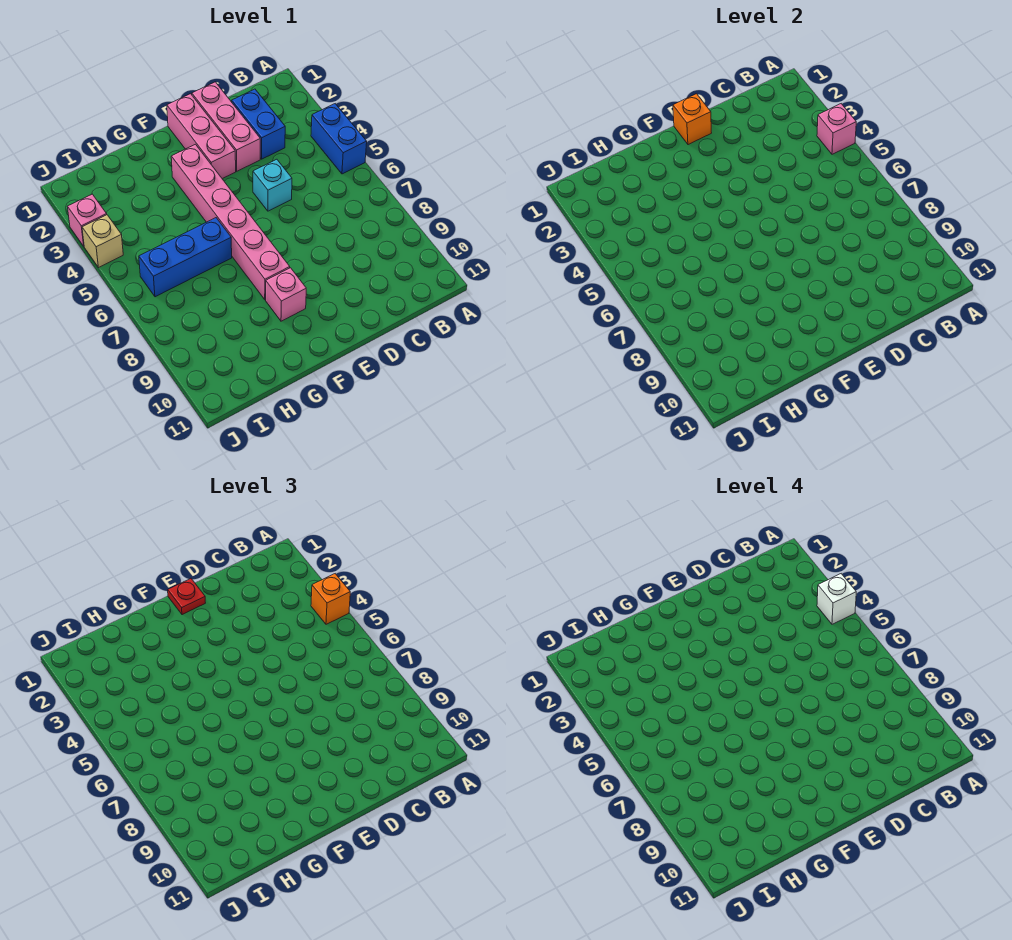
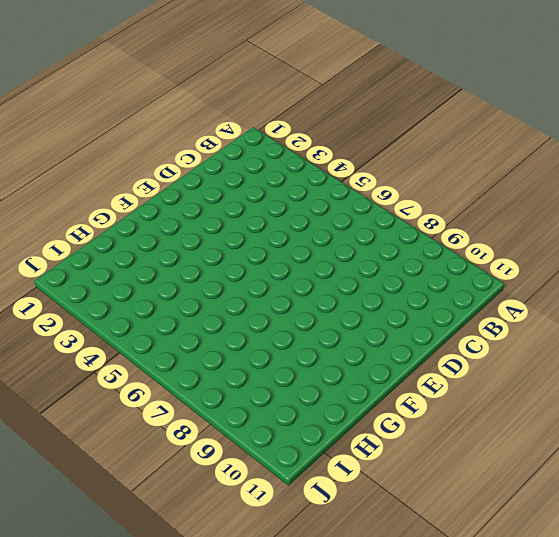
none -> blue 1x2 brick [311,104,367,174]
none -> blue 1x2 brick [232,89,285,159]
none -> pink 1x3 brick [192,82,260,171]

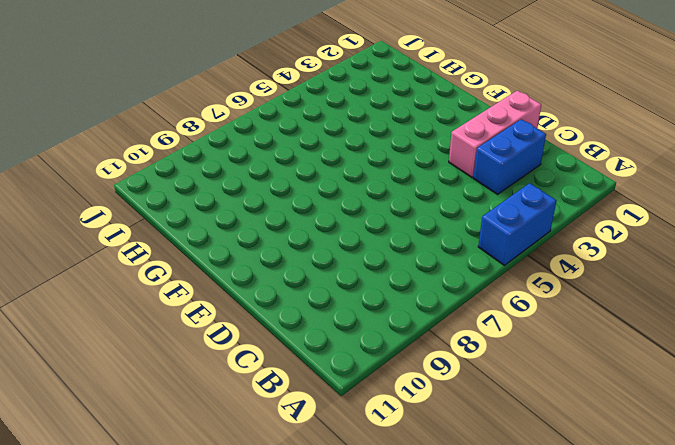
none -> cyan 1x1 brick [253,159,292,211]
none -> pink 1x3 brick [167,94,236,179]
none -> pink 1x6 brick [171,144,290,300]

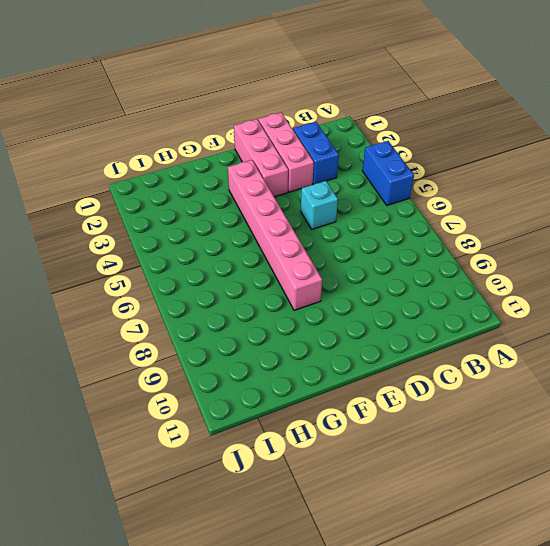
none -> pink 1x1 brick [266,268,306,321]
none -> blue 1x3 brick [139,218,232,297]
none -> pink 1x1 brick [67,194,107,246]

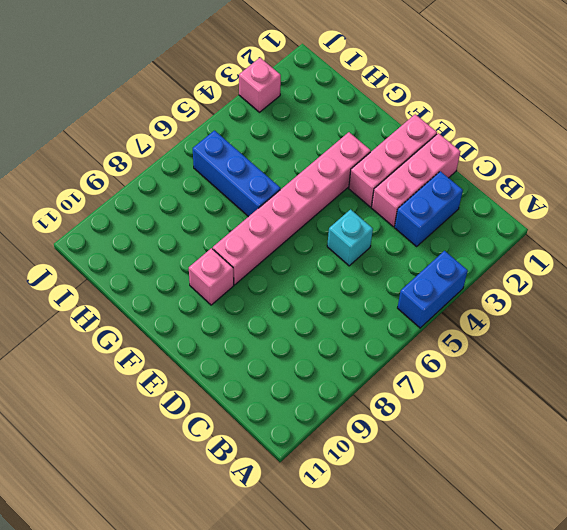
none -> tan 1x1 brick [82,215,123,268]
none -> pink 1x1 brick [817,104,856,154]
none -> orange 1x1 brick [673,94,711,145]

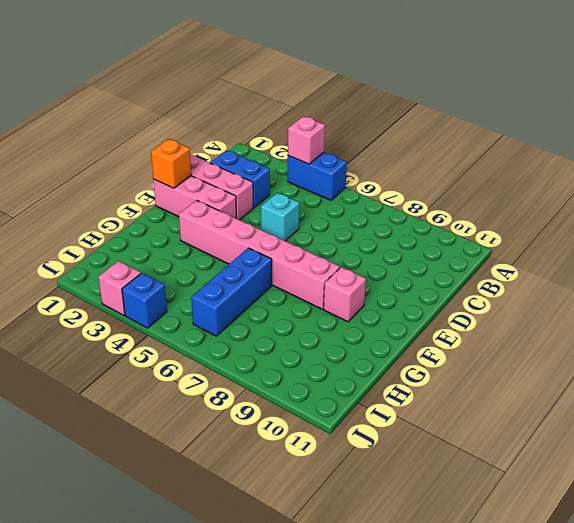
blue 1x1 brick [122,273,167,328] -> tan 1x1 brick [82,215,123,268]
none -> orange 1x1 brick [311,574,350,624]
none -> red 1x1 plate [168,579,205,615]
none -> white 1x1 brick [817,574,856,624]

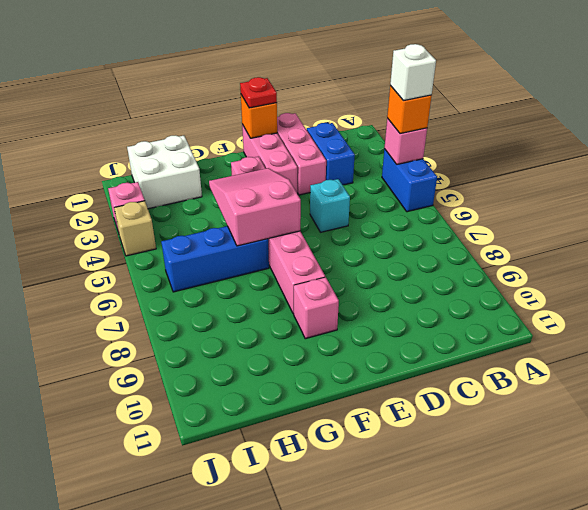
pink 2x3 slope [209,168,301,246] -> none
white 2x2 brick [127,135,202,209] -> none

